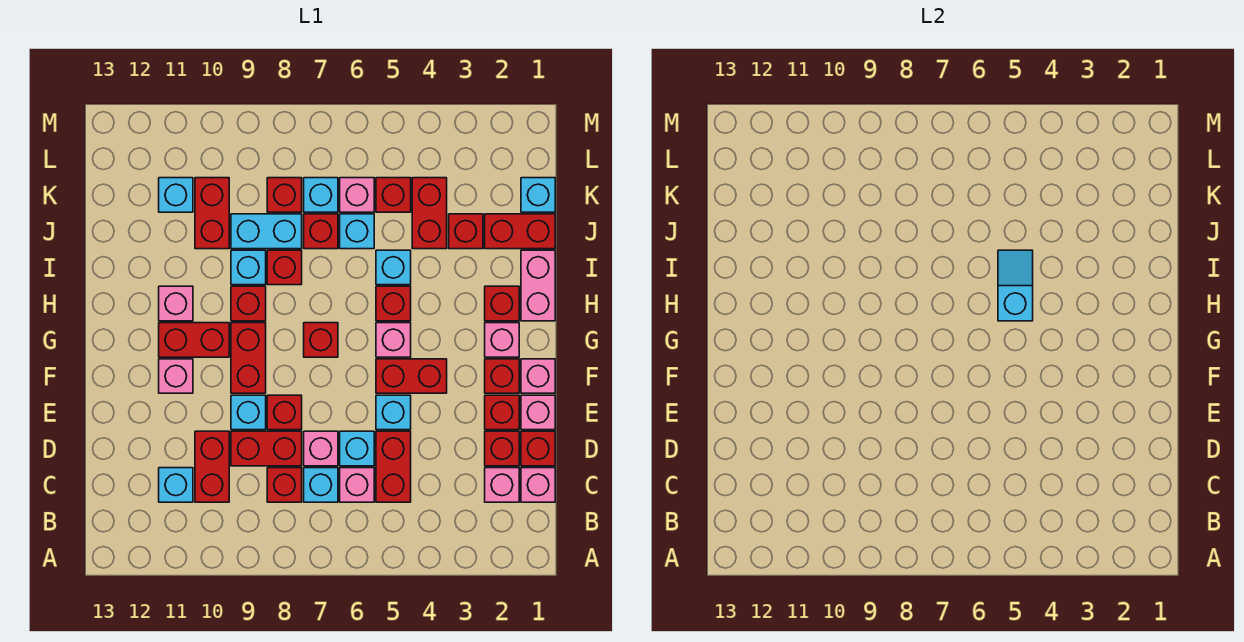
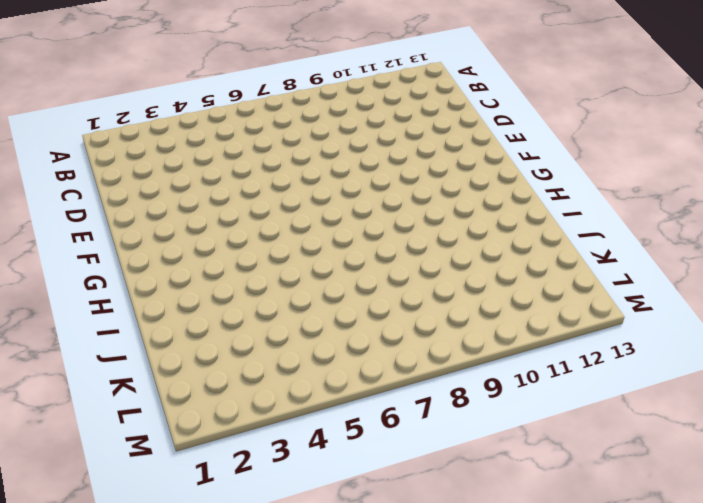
none -> pink 1x1 brick [521,468,555,502]
none -> pink 1x1 brick [485,468,519,502]
none -> red 1x2 brick [376,431,411,502]
none -> pink 1x1 brick [340,468,374,502]

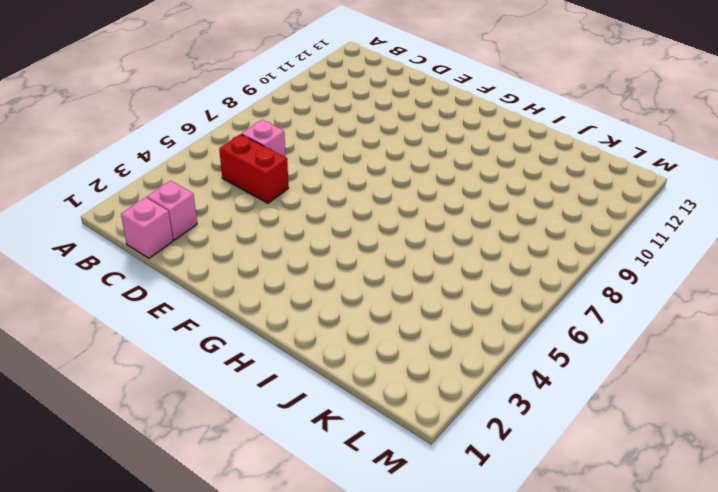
none -> cyan 1x1 brick [304,468,338,502]
none -> red 1x1 brick [267,468,302,502]
none -> red 1x2 brick [195,431,229,502]
none -> cyan 1x1 brick [159,468,193,502]

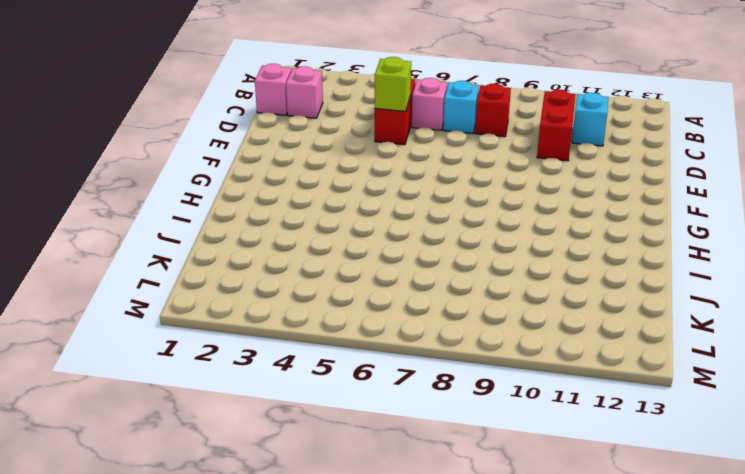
lime 1x1 brick [375,57,411,111] -> none
none -> red 1x1 brick [521,431,555,466]
none -> red 1x1 brick [485,431,519,466]
none -> cyan 1x1 brick [340,431,374,466]
none -> pink 1x1 brick [304,431,338,466]

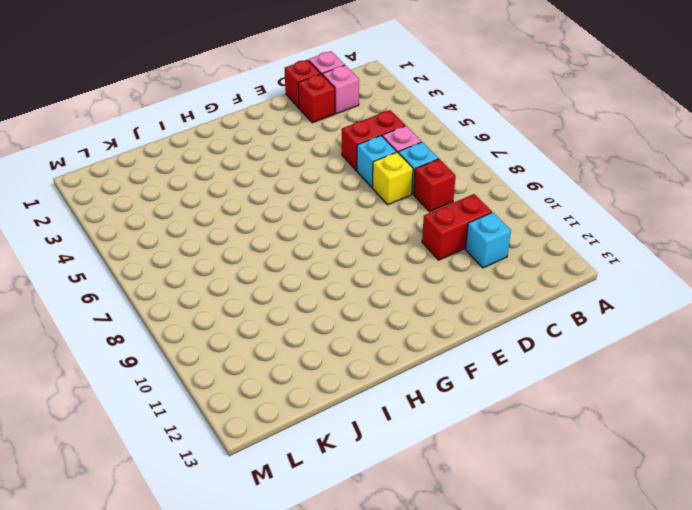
yellow 1x1 brick [372,152,413,205] -> pink 1x1 brick [304,431,338,466]
none -> red 1x2 brick [231,431,302,466]
none -> pink 1x1 brick [521,395,555,430]
none -> red 1x1 brick [485,395,519,430]
none -> cyan 1x1 brick [376,395,411,430]

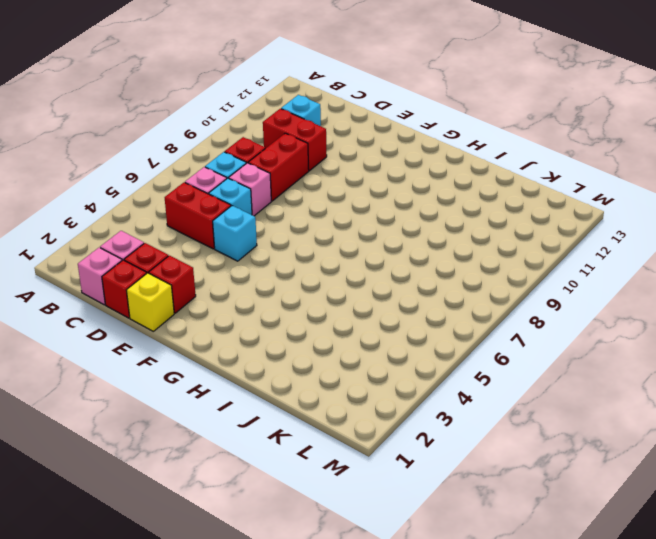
yellow 1x1 brick [127,273,174,331] -> pink 1x1 brick [521,395,555,430]
none -> red 1x1 brick [267,395,302,430]
none -> cyan 1x1 brick [231,395,266,430]
none -> pink 1x1 brick [521,359,555,393]
none -> red 1x1 brick [485,359,519,393]

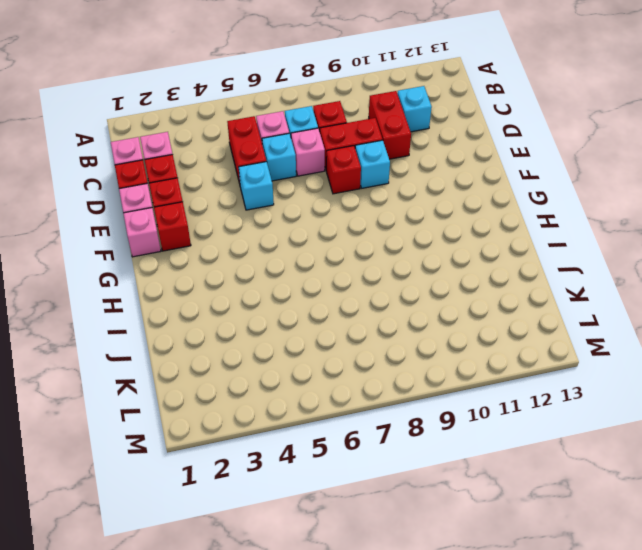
none -> red 1x2 brick [376,359,447,393]
none -> red 1x2 brick [231,323,266,393]
none -> pink 1x1 brick [159,359,193,393]
none -> pink 1x1 brick [485,323,519,357]

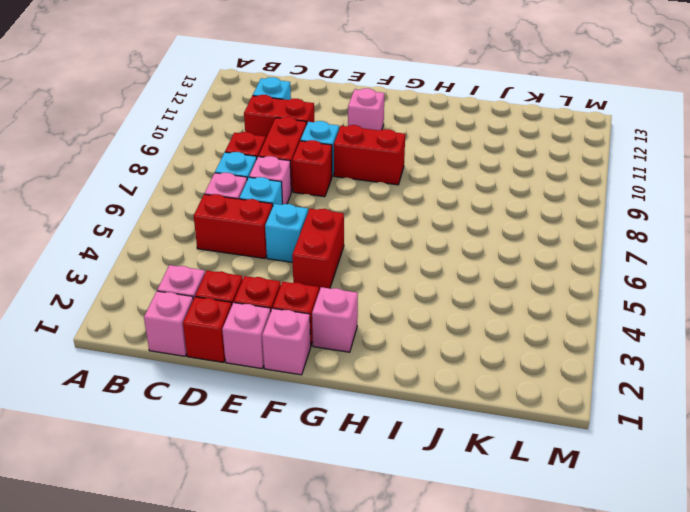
none -> pink 1x1 brick [376,323,411,357]
none -> red 1x1 brick [304,323,338,357]
none -> red 1x2 brick [159,323,229,357]
none -> pink 1x2 brick [521,250,555,321]

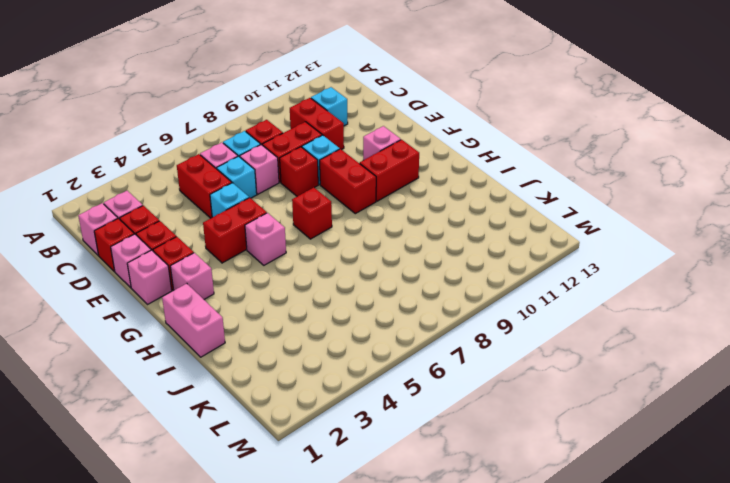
none -> red 1x1 brick [485,286,519,321]
none -> red 1x1 brick [376,286,411,321]
none -> red 1x1 brick [231,286,266,321]
none -> pink 1x1 brick [159,286,193,321]

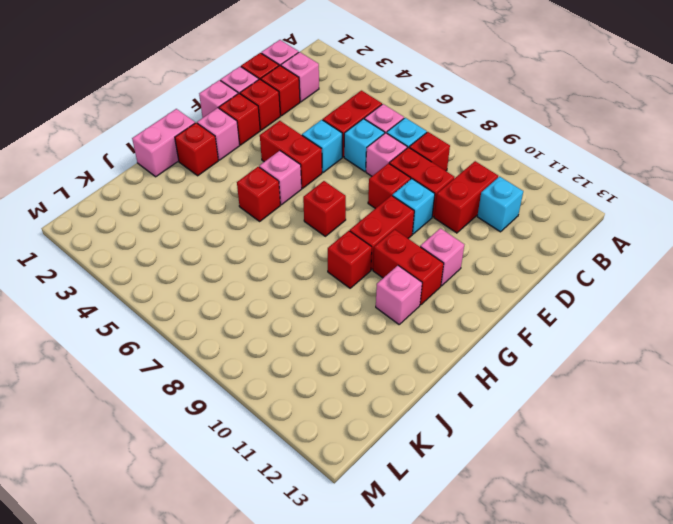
none -> cyan 1x1 brick [376,250,411,285]
none -> red 1x1 brick [267,250,302,285]
none -> cyan 1x1 brick [231,250,266,285]
none -> red 1x2 brick [485,214,555,249]

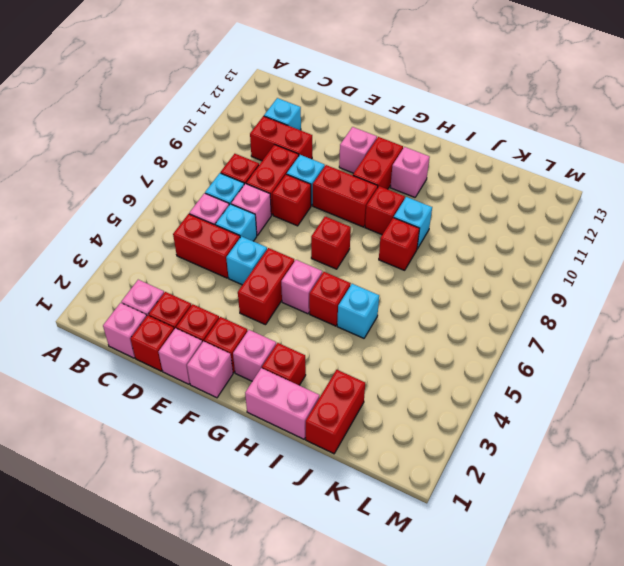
none -> red 1x1 brick [449,214,483,249]
none -> red 1x2 brick [412,178,447,249]
none -> cyan 1x1 brick [340,214,374,249]
none -> red 1x1 brick [304,214,338,249]

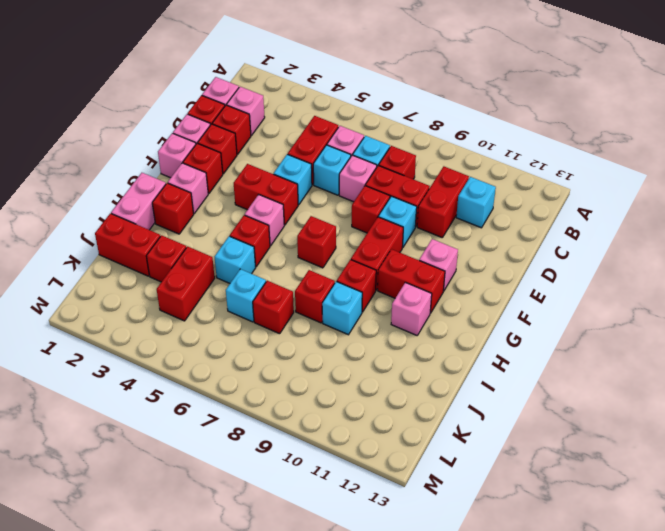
none -> cyan 1x2 brick [231,214,302,249]
none -> red 1x2 brick [195,178,229,249]
none -> cyan 1x1 brick [521,178,555,212]
none -> red 1x1 brick [376,178,411,212]

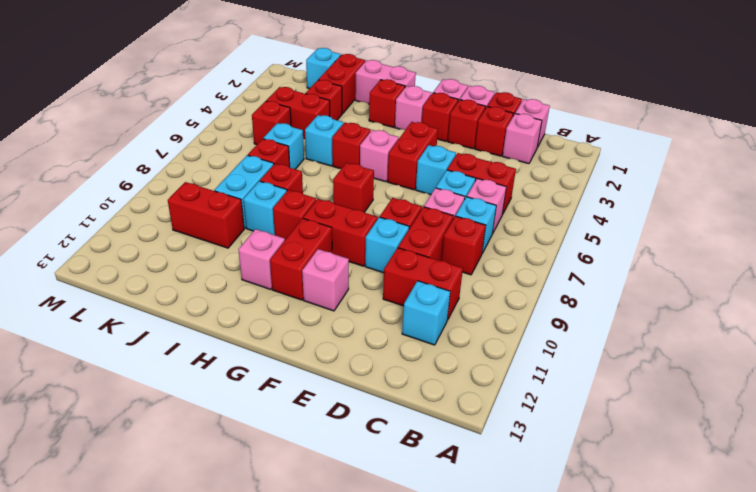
none -> pink 1x1 brick [340,178,374,212]
none -> cyan 1x1 brick [304,178,338,212]
none -> red 1x1 brick [267,178,302,212]
none -> cyan 1x1 brick [159,178,193,212]

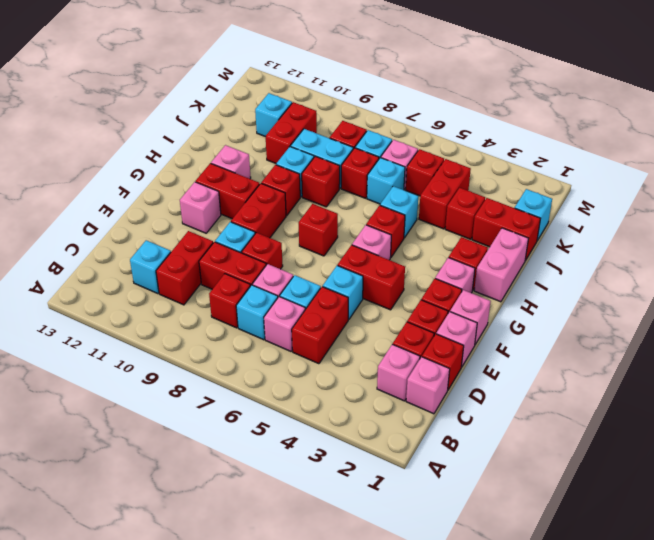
none -> cyan 1x2 slope [998,250,1033,321]

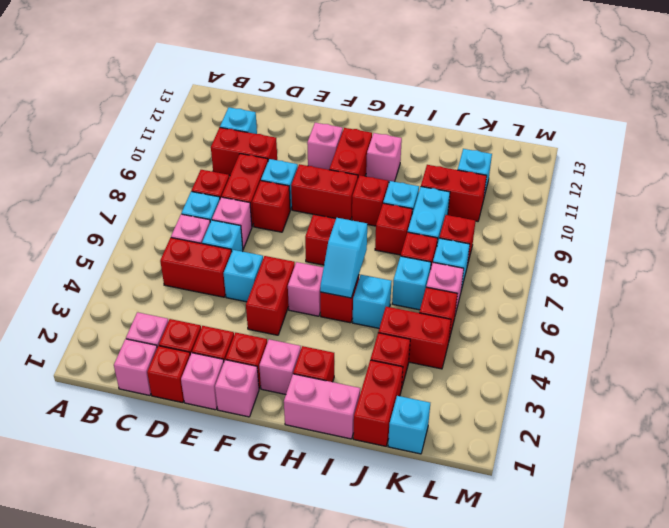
cyan 1x2 slope [320,218,367,298] -> cyan 1x2 slope turned to [998,250,1033,321]

